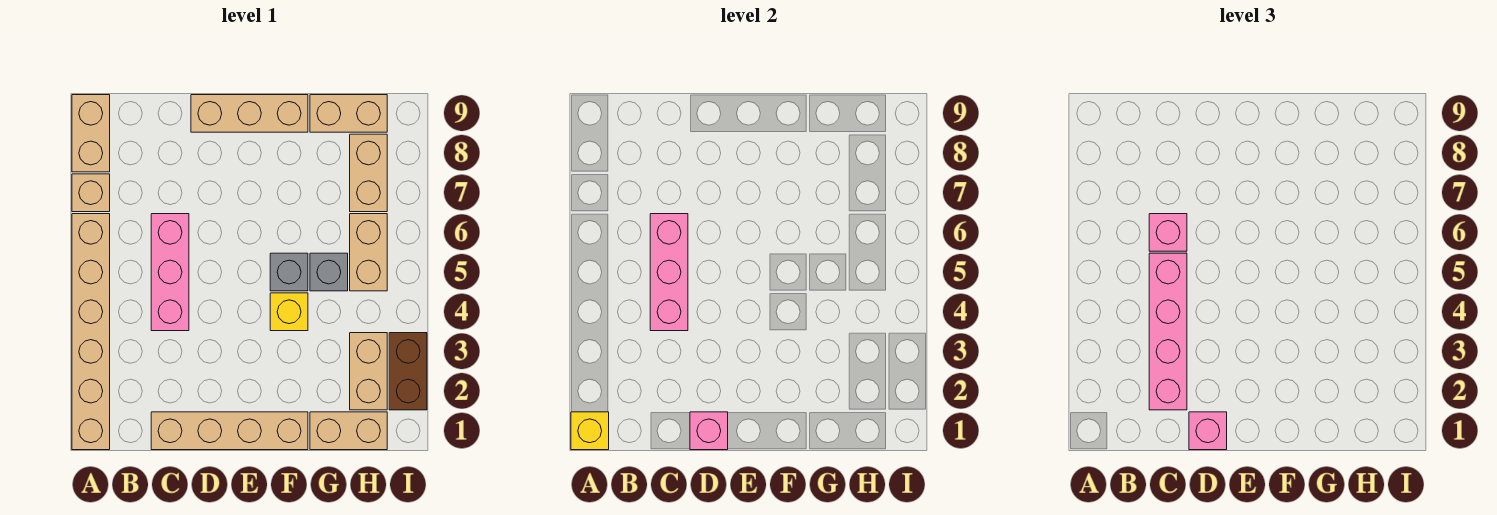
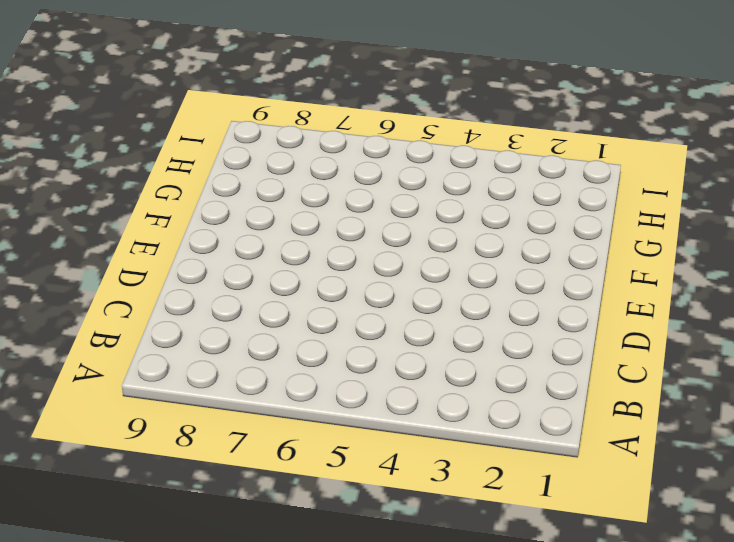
none -> tan 1x6 brick [72,214,110,450]
none -> tan 1x1 brick [72,174,110,212]
none -> tan 1x2 brick [72,95,110,172]

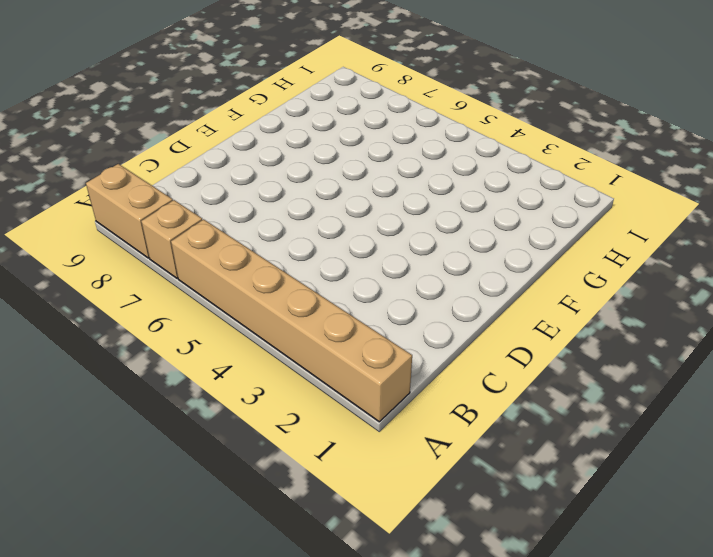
none -> tan 1x4 brick [151,412,308,450]
none -> pink 1x3 brick [151,214,189,331]
none -> tan 1x3 brick [191,95,308,132]

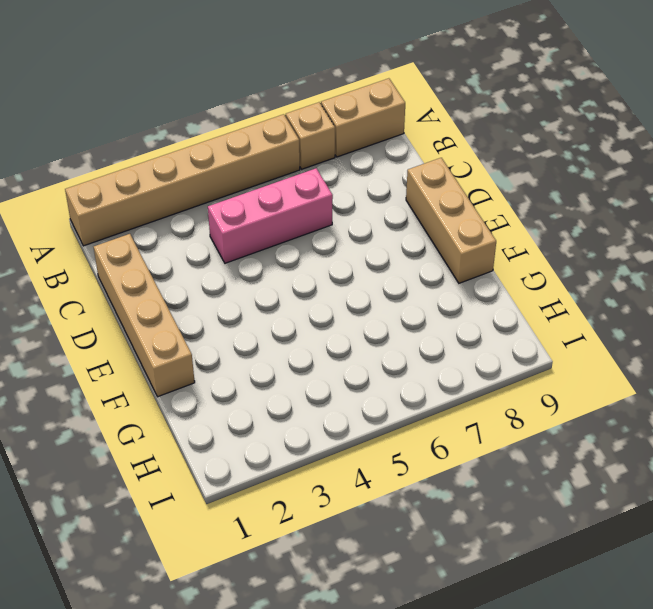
none -> yellow 1x1 brick [270,293,308,331]
none -> grey 1x1 brick [270,253,308,291]
none -> tan 1x2 brick [310,412,387,450]

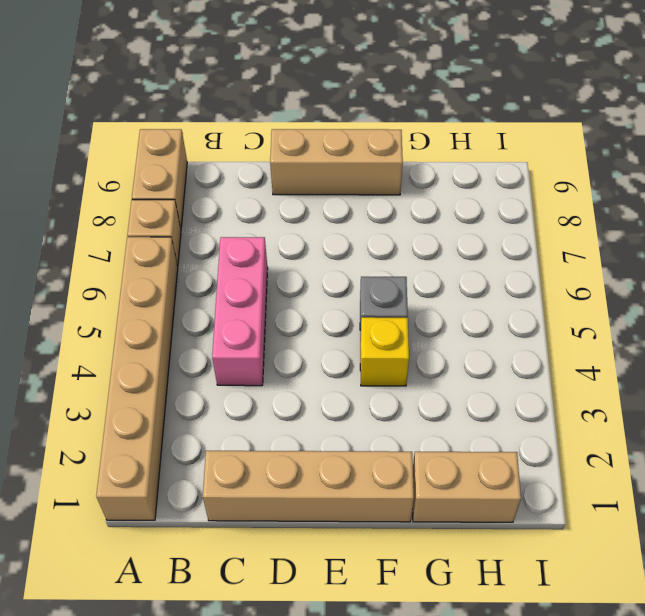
none -> grey 1x1 brick [310,253,348,291]
none -> tan 1x2 brick [310,95,387,132]
none -> tan 1x2 brick [350,333,387,410]

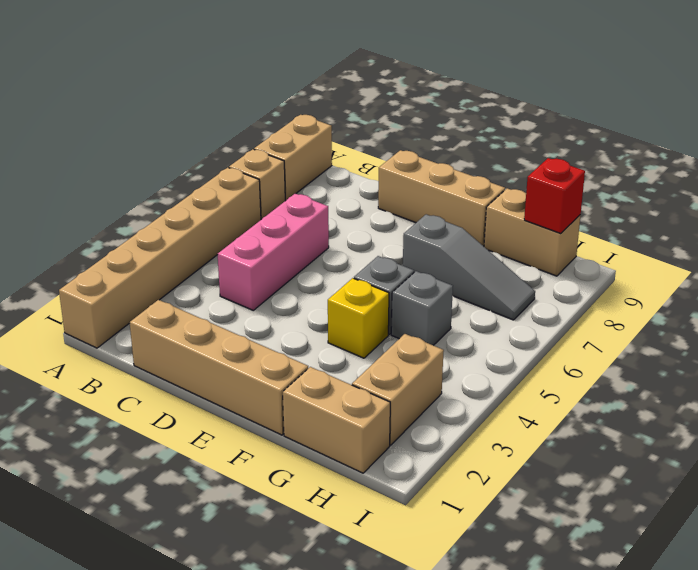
grey 1x3 slope [403,214,535,320] -> tan 1x2 brick [350,134,387,212]
red 1x1 brick [524,158,585,234] -> none
none -> tan 1x2 brick [350,214,387,291]
none -> brown 1x2 brick [389,333,427,410]
none -> yellow 1x1 brick [571,412,609,450]

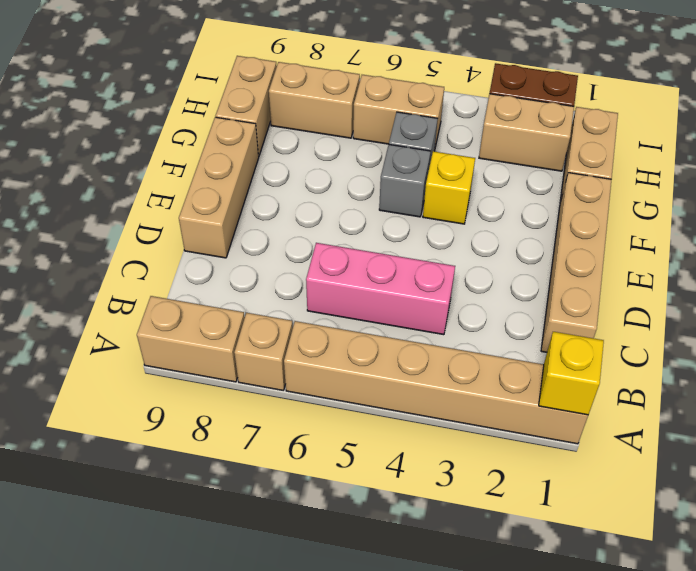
none -> pink 1x3 brick [650,214,688,331]
none -> pink 1x1 brick [690,412,728,450]
none -> pink 1x4 brick [1149,253,1187,410]

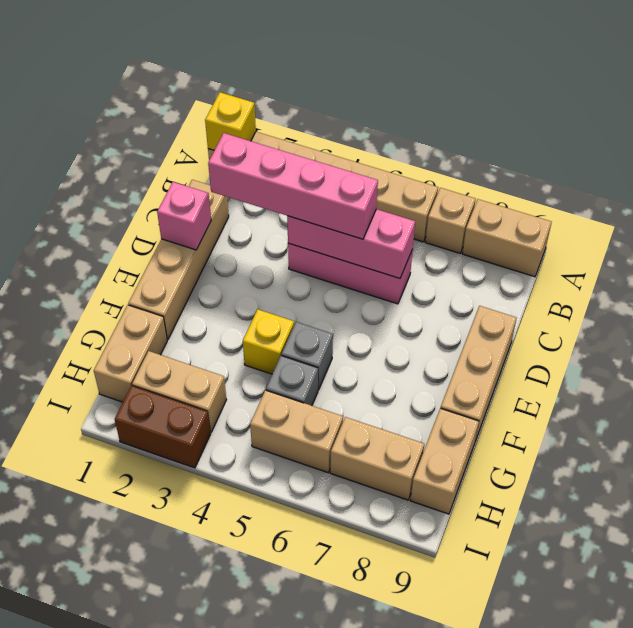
none -> pink 1x1 brick [1149,214,1187,251]
none -> pink 1x1 brick [1189,412,1227,450]

